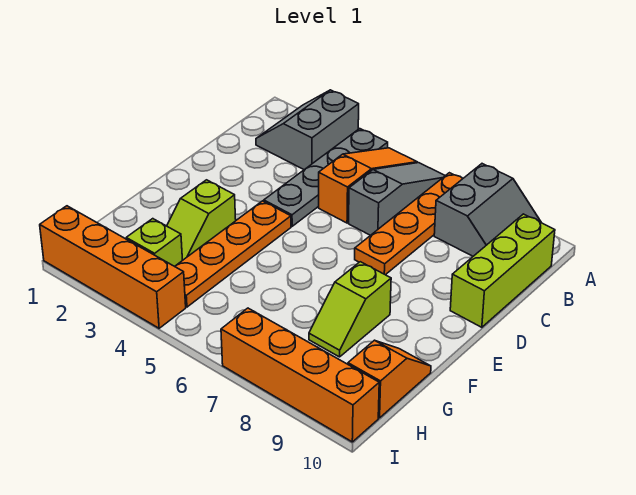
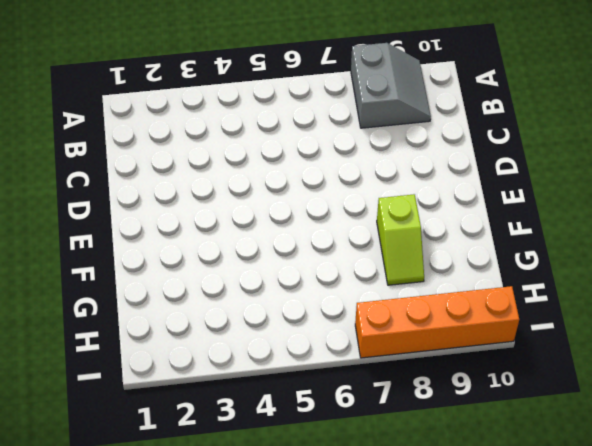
none -> grey 2x2 slope [256,90,359,170]
none -> grey 1x4 plate [264,129,388,226]
none -> orange 1x3 slope [319,148,417,223]

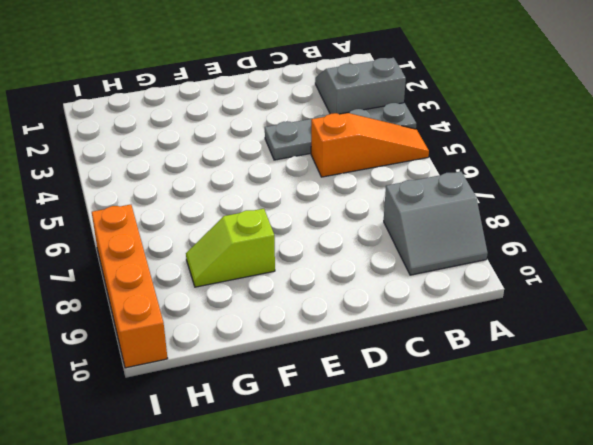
none -> grey 1x3 slope [349,163,445,235]
none -> orange 1x4 plate [355,173,463,275]
none -> lime 1x3 brick [450,214,555,327]

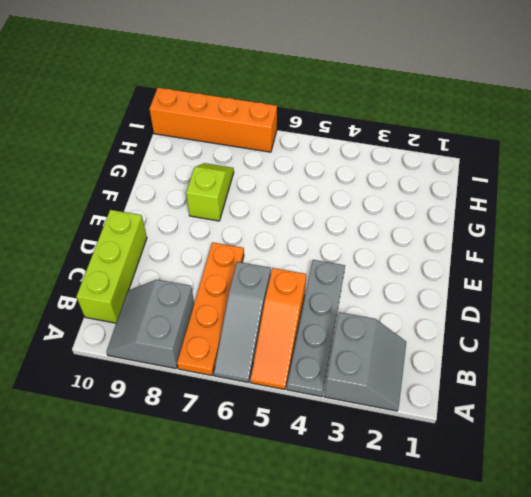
none -> orange 1x4 plate [175,201,291,307]
none -> lime 1x2 slope [167,180,236,260]
none -> orange 1x2 slope [348,340,431,418]

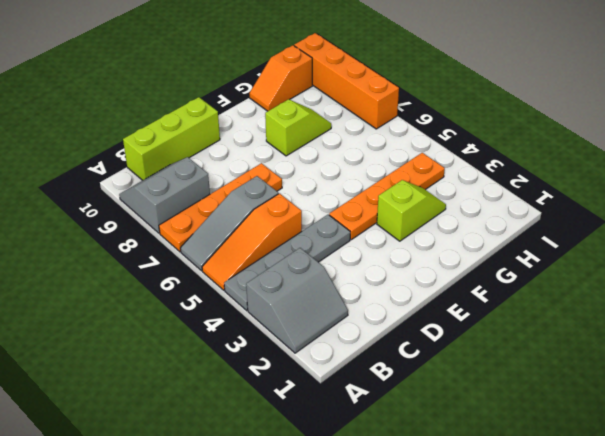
none -> lime 1x1 brick [126,219,183,266]
none -> orange 1x4 brick [40,206,186,328]

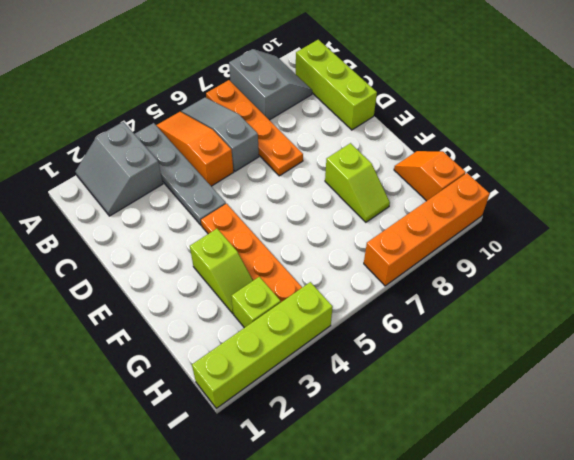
lime 1x4 brick [192,282,333,408] -> orange 1x4 brick [40,206,186,328]

